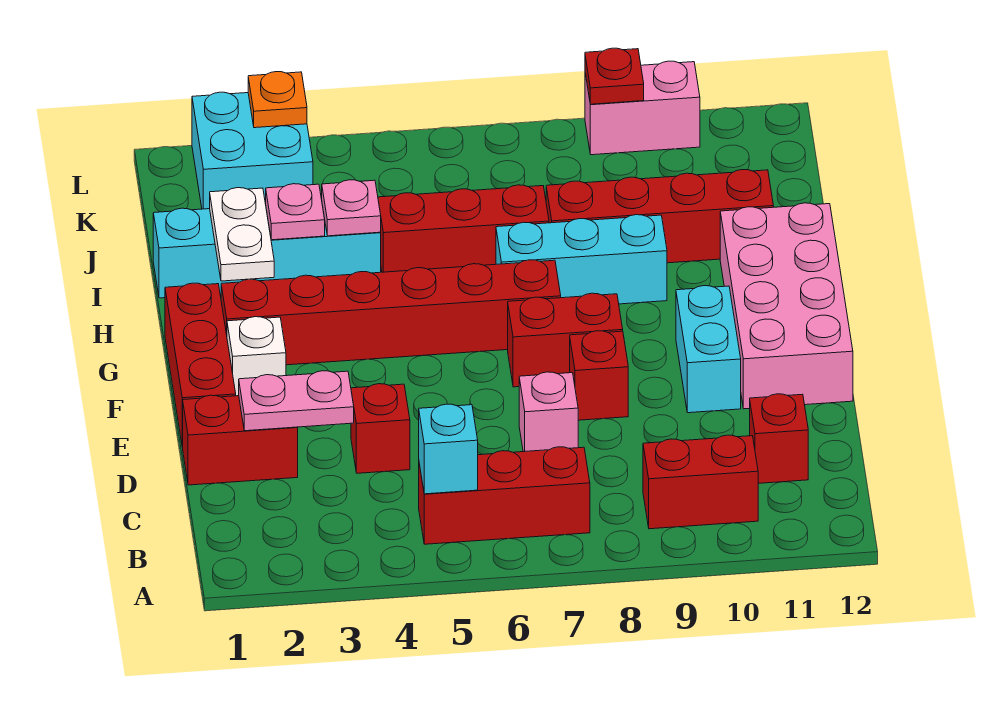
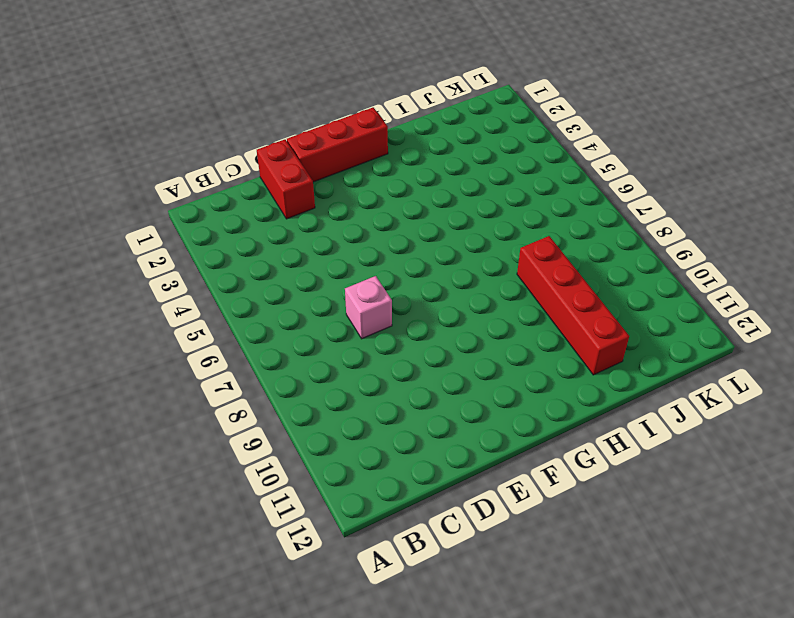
none -> red 1x3 brick [419,447,590,544]
none -> red 1x2 brick [643,435,758,529]
none -> red 1x1 brick [750,394,808,483]

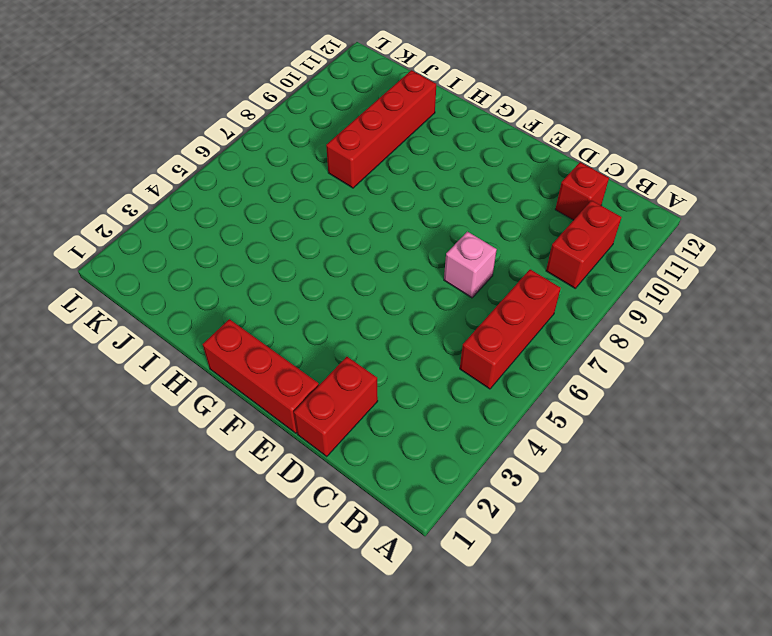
none -> red 1x1 brick [351,384,410,473]
none -> red 1x1 brick [570,331,628,420]
none -> cyan 1x2 brick [676,286,741,413]

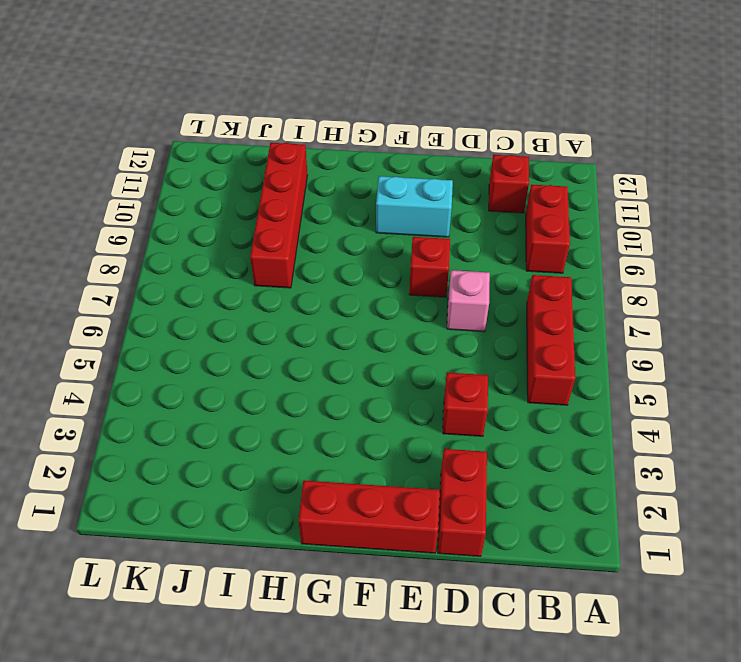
none -> pink 2x4 brick [720,203,853,409]
none -> white 1x1 brick [227,317,286,396]
none -> red 1x2 brick [508,293,623,387]

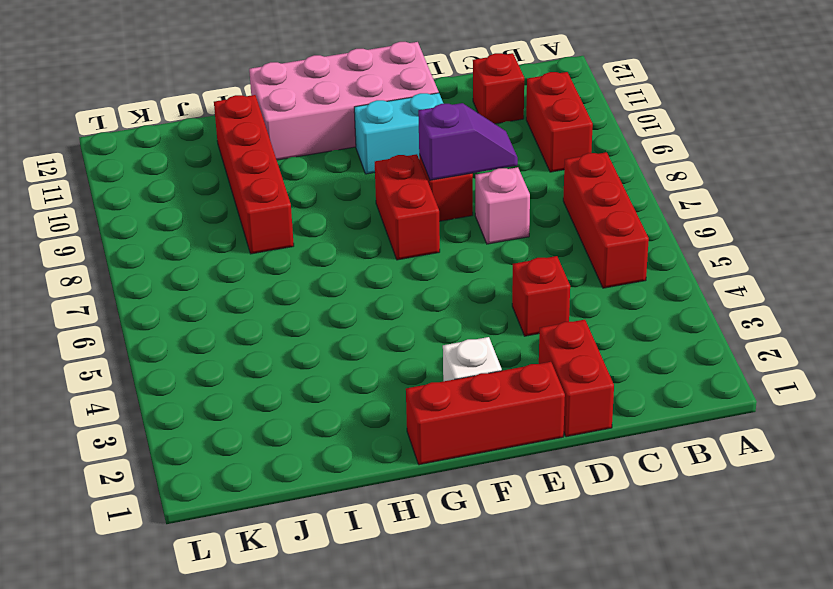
purple 1x2 slope [418,103,518,180] -> none
none -> red 1x6 brick [221,260,561,365]
none -> cyan 1x3 brick [496,215,667,304]
none -> cyan 1x4 brick [153,205,381,298]

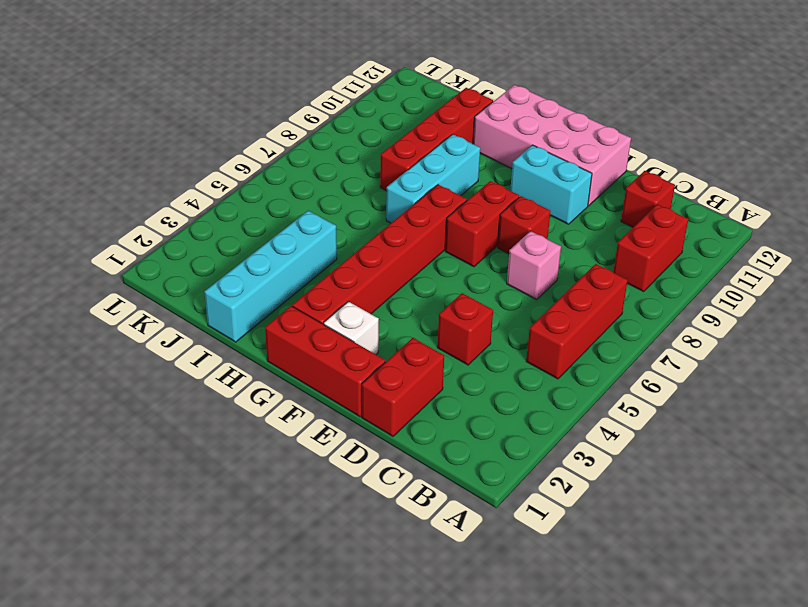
none -> red 1x3 brick [378,185,549,272]
none -> cyan 2x2 brick [192,92,313,209]
none -> pink 1x2 brick [585,61,700,155]

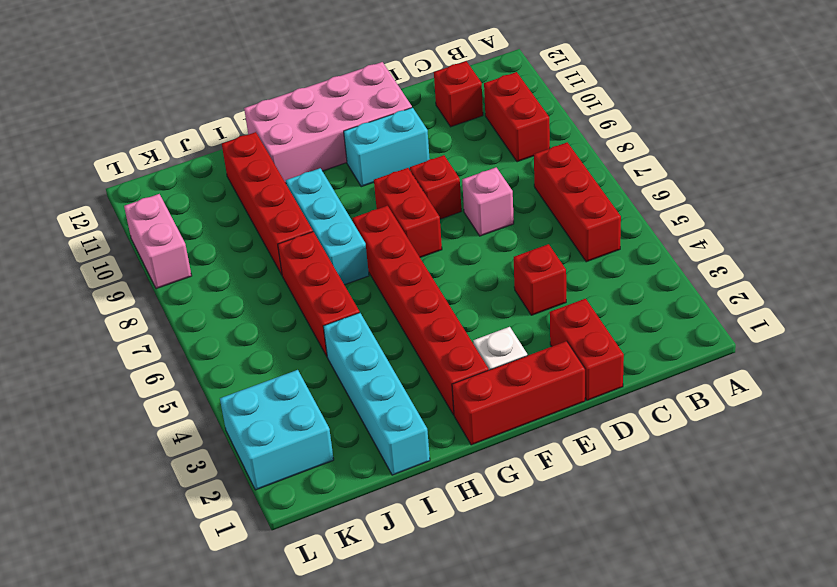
none -> cyan 1x1 brick [419,404,478,494]
none -> pink 1x2 plate [239,371,354,431]
none -> white 1x2 plate [210,188,274,281]

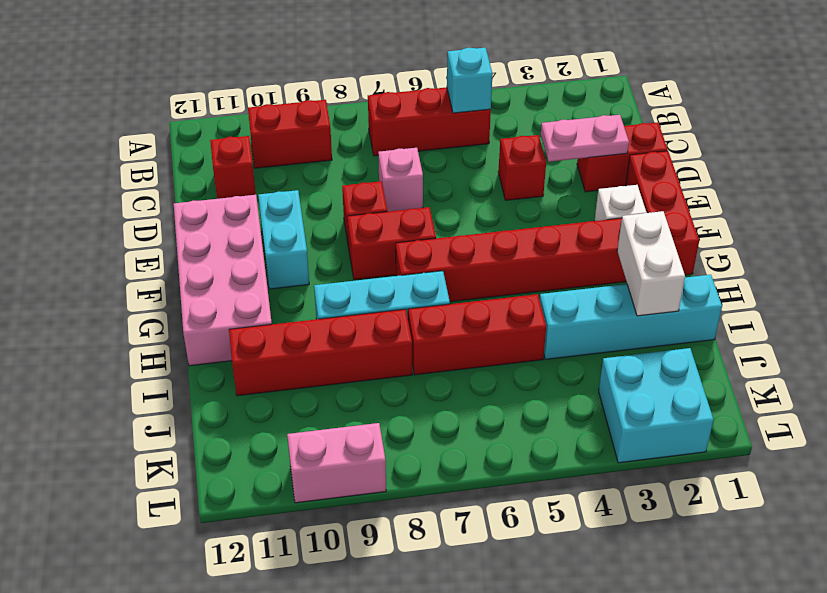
white 1x2 brick [617,211,685,316] -> white 1x2 plate [210,188,274,281]
none -> pink 1x1 plate [266,184,325,240]
none -> pink 1x1 plate [322,180,381,236]
none -> orange 1x1 plate [248,72,307,128]

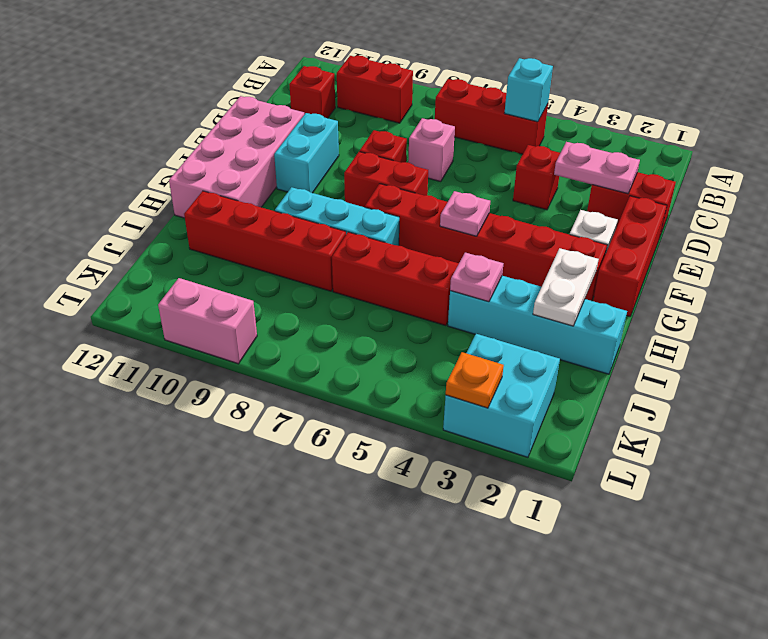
pink 1x1 plate [440,191,490,236] -> pink 1x1 plate moved to [266,184,325,240]
none -> red 1x1 plate [585,48,644,104]

